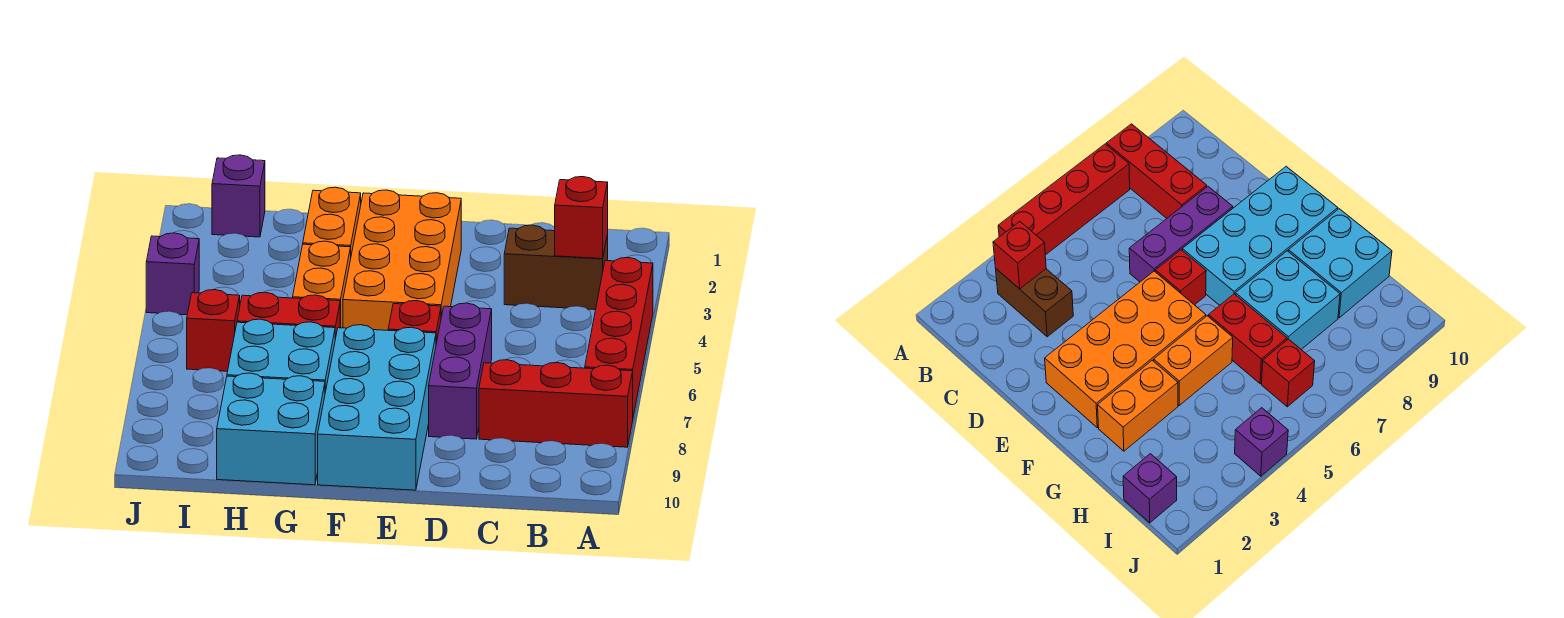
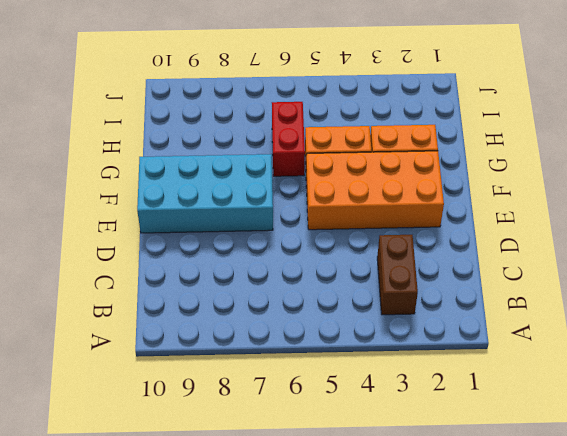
none -> red 1x4 brick [585,258,653,417]
none -> red 1x3 brick [479,360,633,447]
none -> purple 1x3 brick [429,303,492,439]

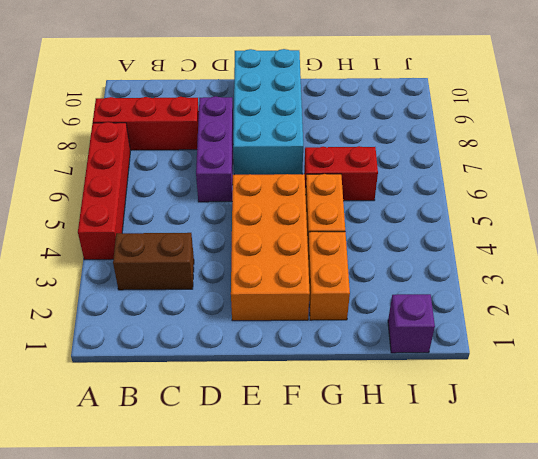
none -> red 1x1 brick [388,301,441,343]
none -> cyan 2x2 brick [227,319,335,392]
none -> cyan 2x2 brick [217,373,325,485]

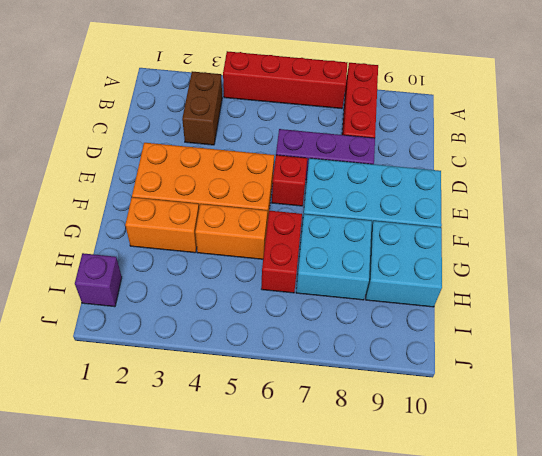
none -> red 1x1 brick [187,290,240,371]
none -> purple 1x1 brick [146,233,199,315]
none -> red 1x1 brick [555,177,608,259]

